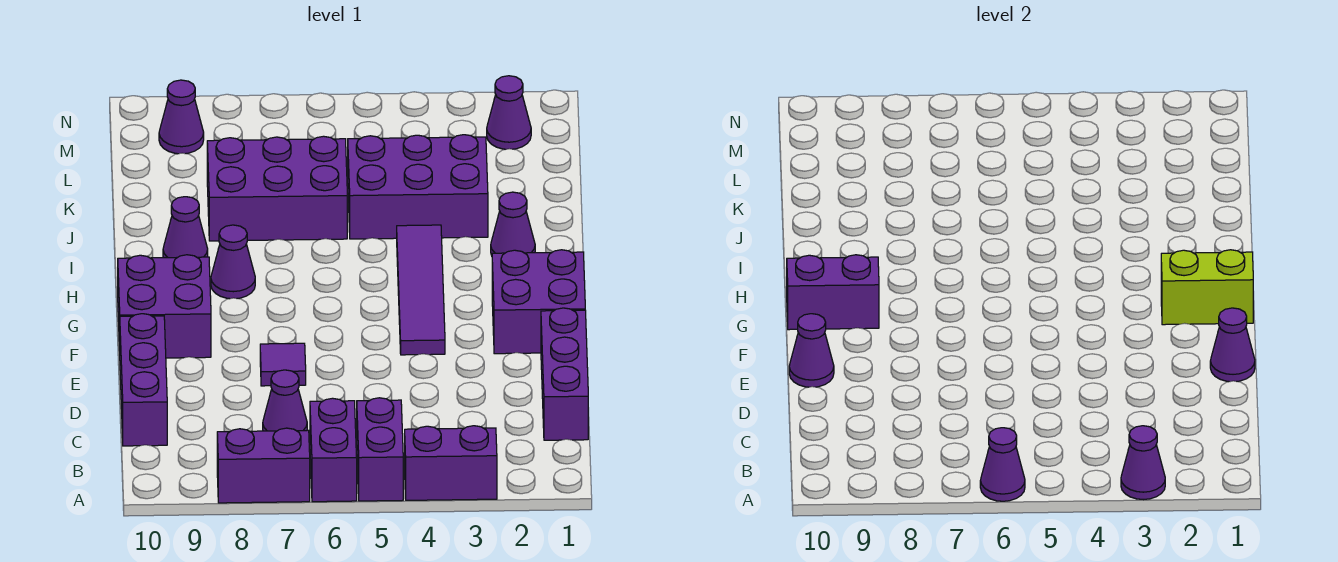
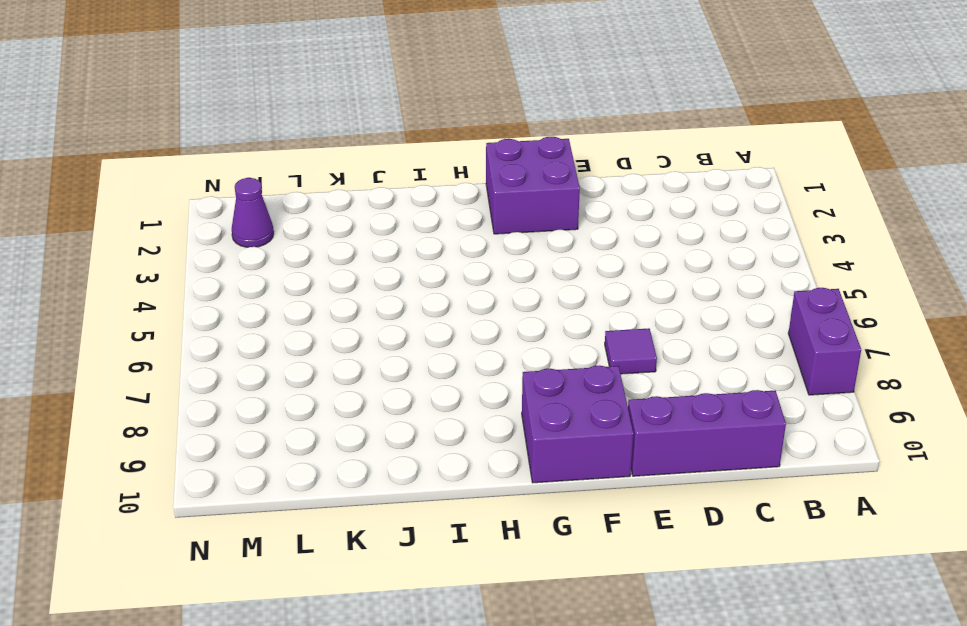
none -> purple 1x2 brick [405,426,497,500]
none -> purple 1x2 brick [357,398,403,501]
none -> purple 1x2 brick [310,398,357,502]

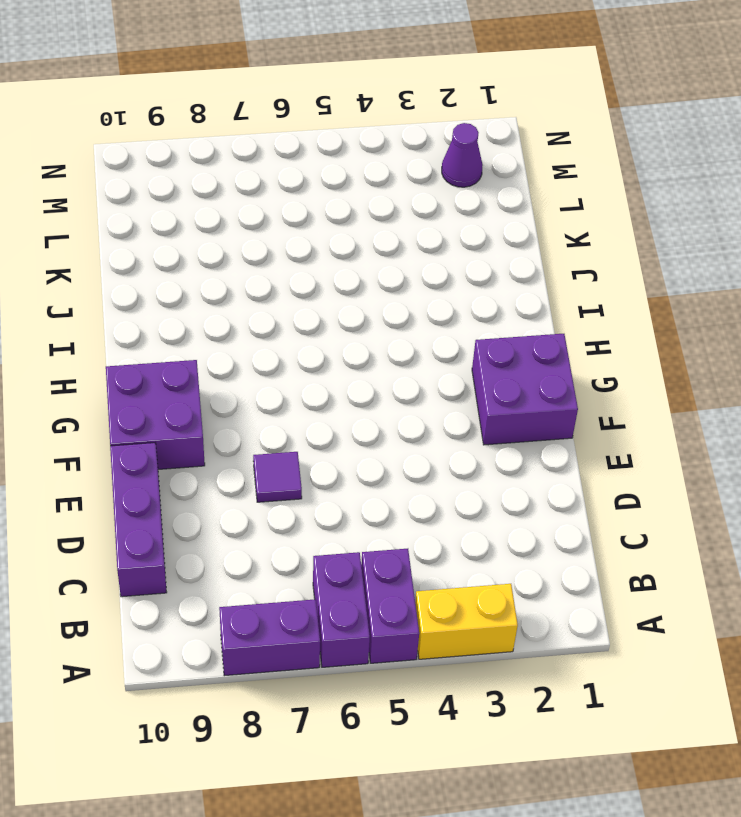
yellow 1x2 brick [415,584,518,659] -> purple 1x2 brick [405,426,497,500]
none -> purple 1x3 brick [541,308,588,440]
none -> purple 1x1 cone [263,370,307,431]
none -> purple 1x4 tile [397,225,445,355]

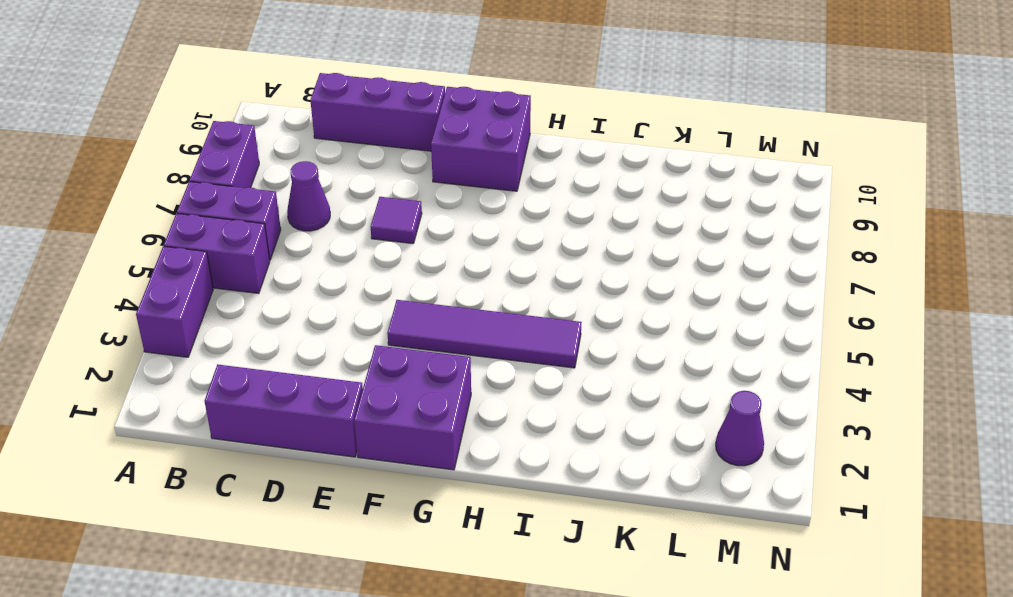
none -> purple 1x1 cone [211,225,255,299]
none -> purple 1x1 cone [491,192,535,255]
none -> purple 1x1 cone [163,197,208,258]

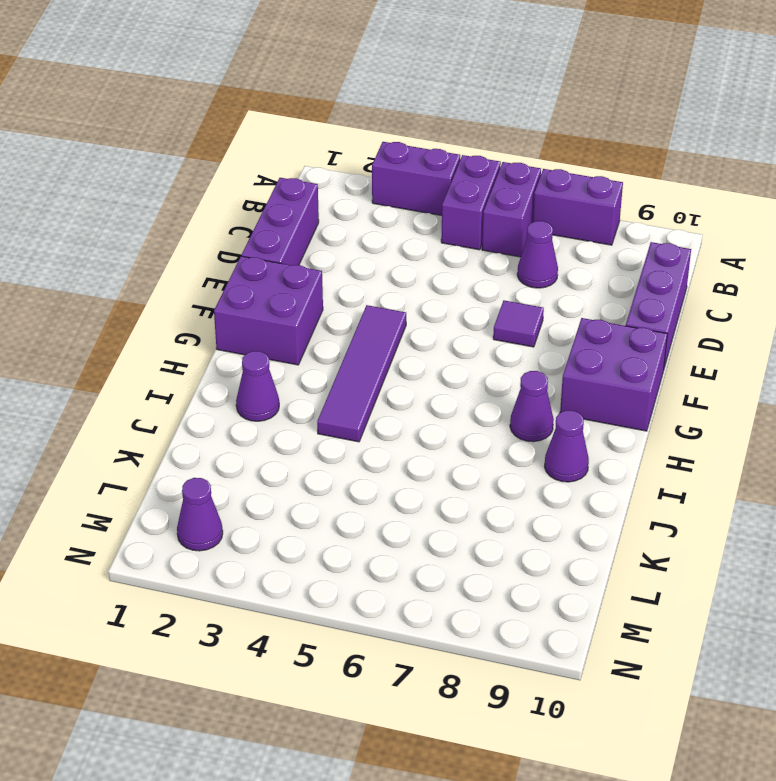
none -> purple 2x3 brick [348,135,488,239]
none -> purple 2x3 brick [207,136,347,241]
none -> purple 1x1 cone [159,80,204,154]

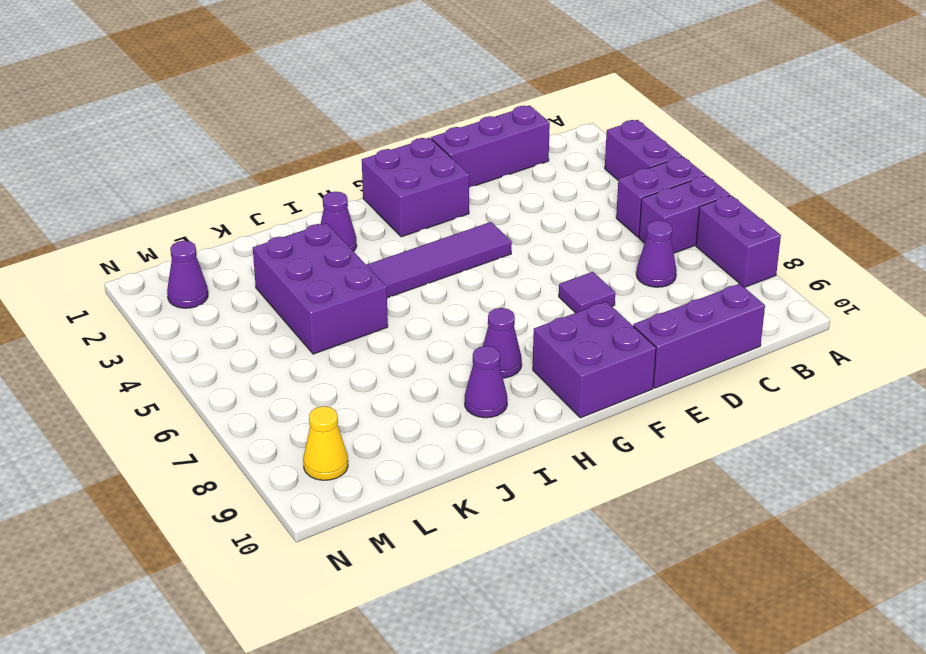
yellow 1x1 cone [303,406,348,480] -> purple 1x1 cone [159,80,204,154]
none -> purple 2x3 brick [207,136,347,241]
none -> purple 1x1 cone [1121,426,1165,500]
none -> purple 1x1 cone [980,428,1025,501]

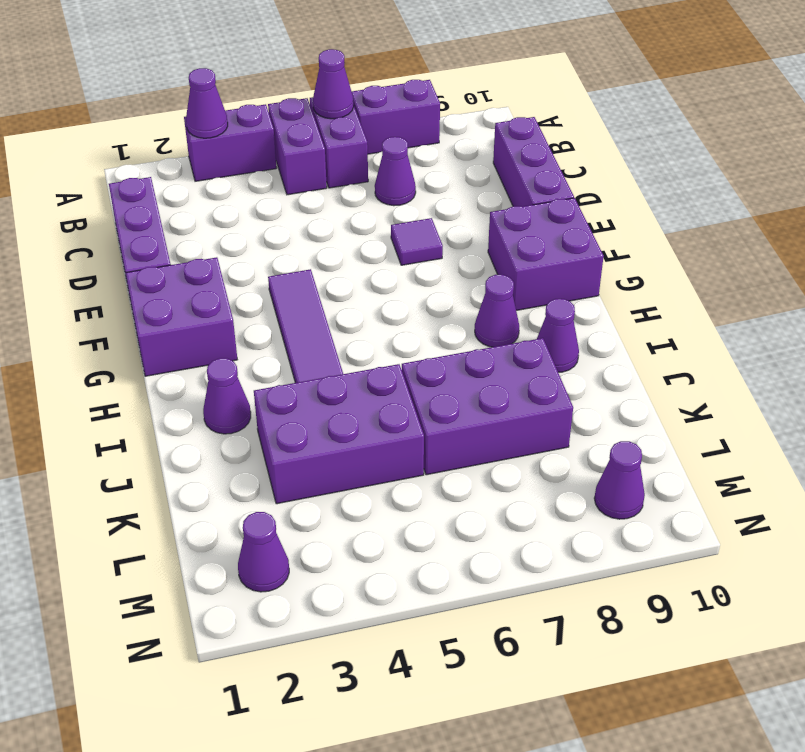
none -> purple 1x1 cone [1210,308,1255,382]
none -> purple 1x1 cone [789,314,834,387]
none -> lime 1x2 brick [1161,250,1253,325]

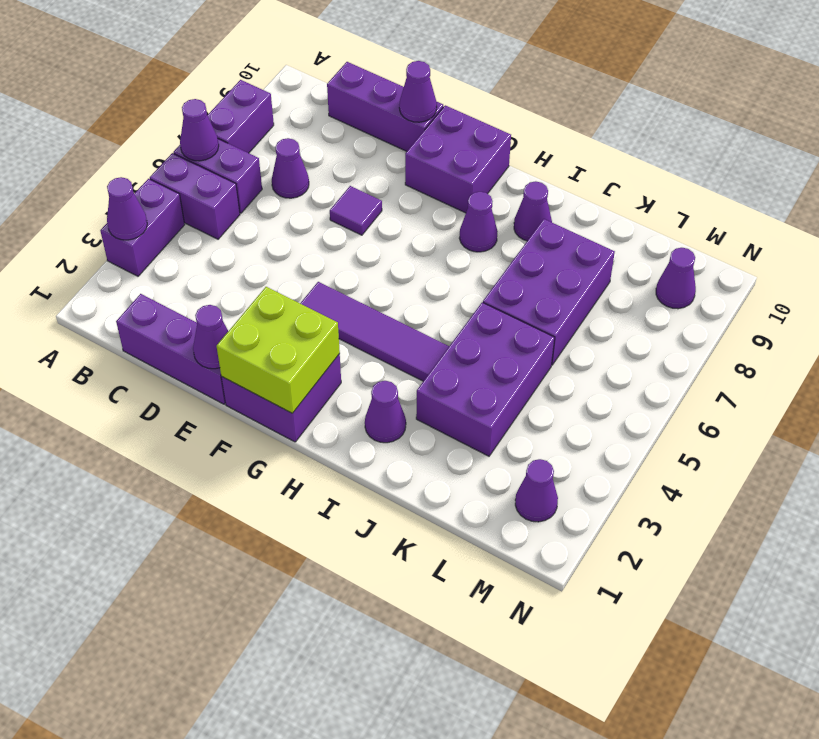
lime 2x2 brick [217,287,340,413] -> lime 1x2 brick [1161,250,1253,325]
none -> purple 1x2 brick [787,255,879,330]

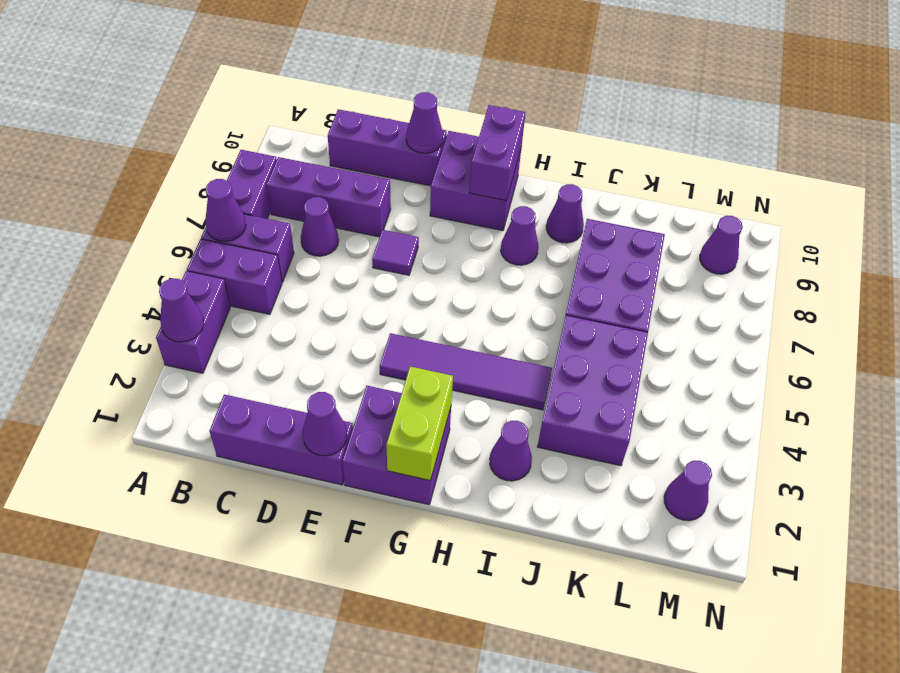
purple 1x3 brick [267,157,391,237] -> none

